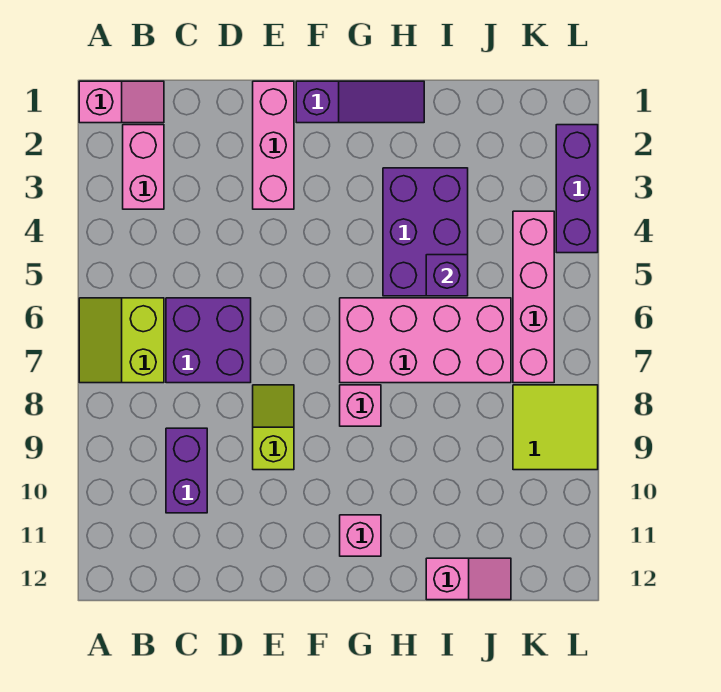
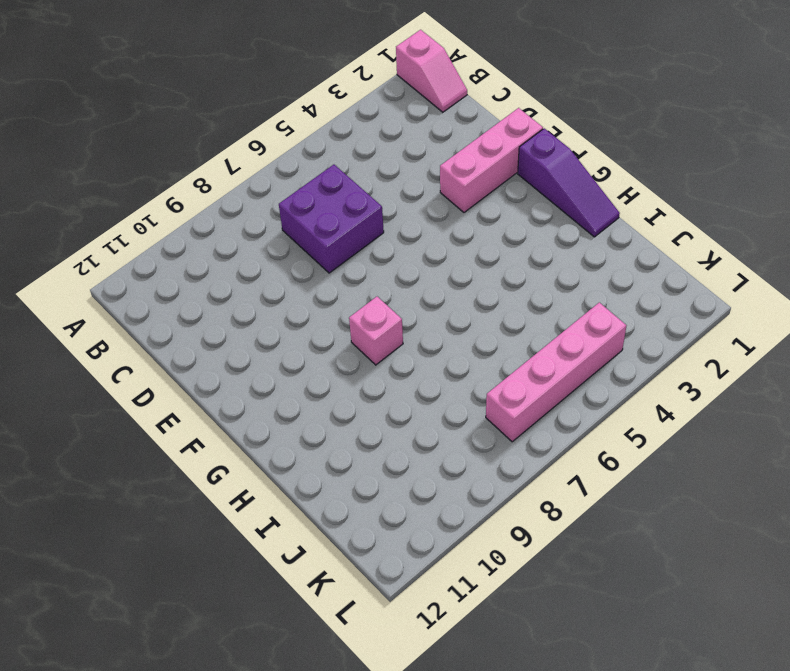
none -> lime 2x2 slope [79,298,164,383]
none -> pink 1x2 brick [123,125,164,209]
none -> purple 1x2 brick [166,428,207,513]

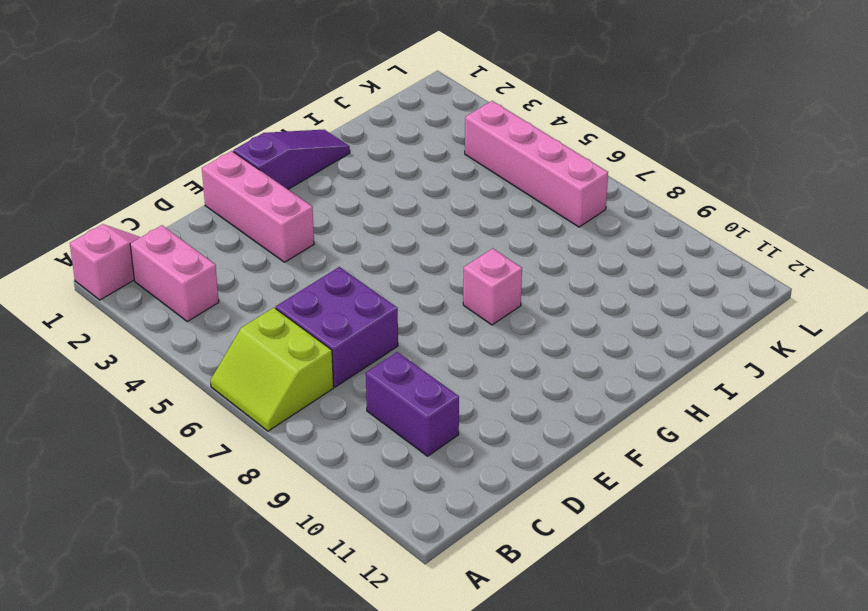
none -> lime 1x2 slope [253,385,294,470]
none -> pink 2x4 brick [340,298,511,383]
none -> pink 1x1 brick [340,515,381,556]

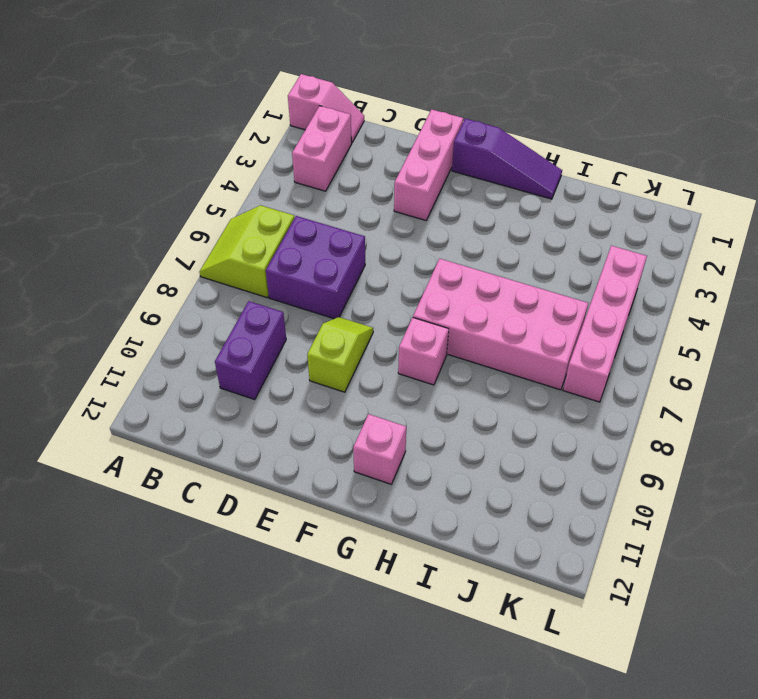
none -> purple 2x3 brick [383,168,468,296]
none -> pink 1x2 slope [426,558,511,600]
none -> lime 2x2 tile [513,385,598,470]

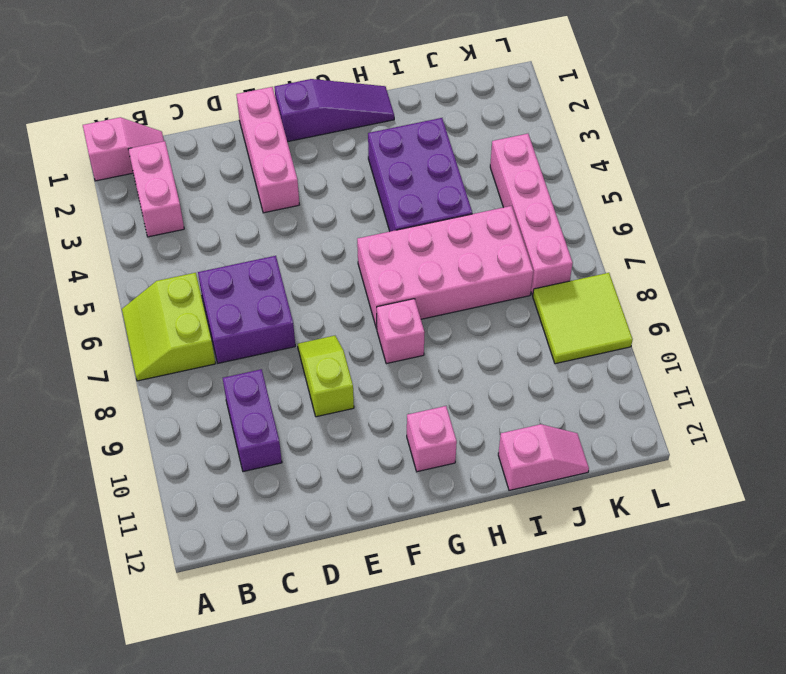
none -> purple 1x3 brick [556,125,598,253]
none -> purple 1x1 brick [426,255,468,296]

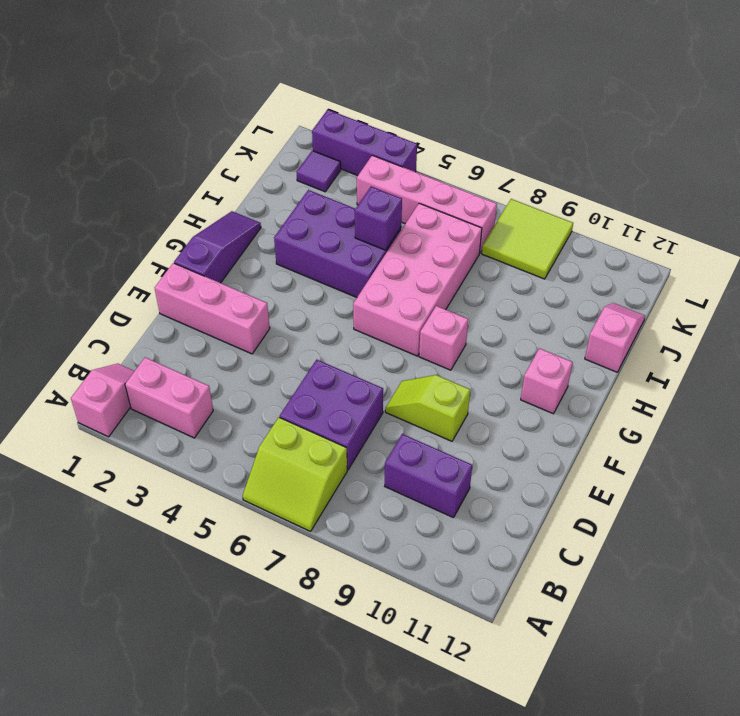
purple 1x1 tile [297,151,341,192] -> none

